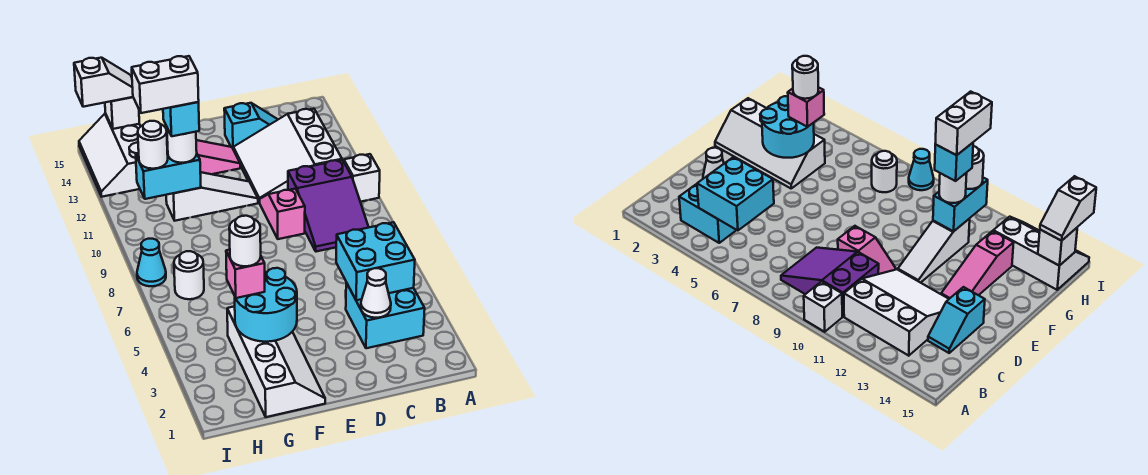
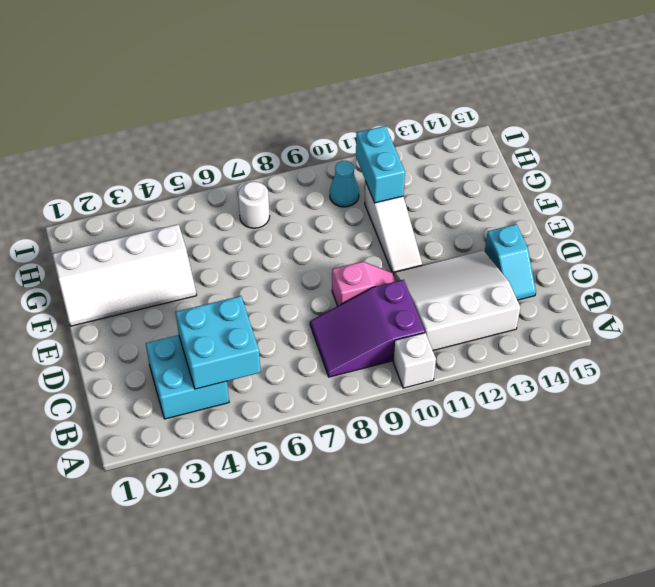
cyan 1x1 cone [330,161,359,207] -> cyan 1x1 cone moved to [137,239,166,286]
none -> pink 1x3 slope [167,140,240,174]
none -> white 2x3 slope [79,113,141,197]
none -> white 1x1 cone [361,268,391,318]

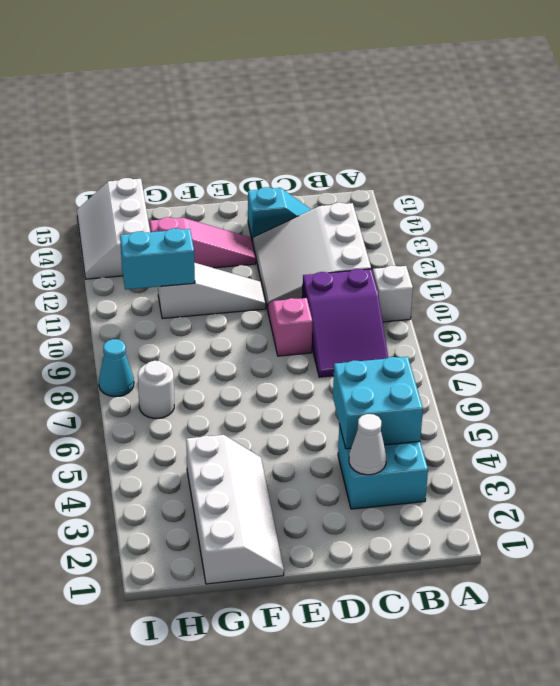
none -> cyan 2x2 round brick [235,268,297,342]
none -> white 1x1 brick [105,97,139,129]
none -> pink 1x1 brick [226,250,265,298]

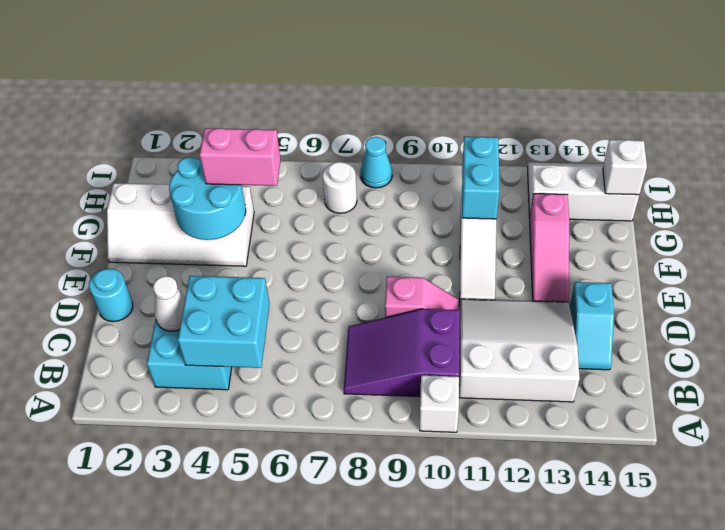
cyan 1x1 round brick [89,268,133,322] -> none
pink 1x2 brick [199,128,281,186] -> pink 1x1 brick [226,250,265,298]
none -> white 1x1 round brick [167,128,197,163]
none -> white 1x1 round brick [138,121,168,169]
none -> white 1x2 slope [74,58,133,107]

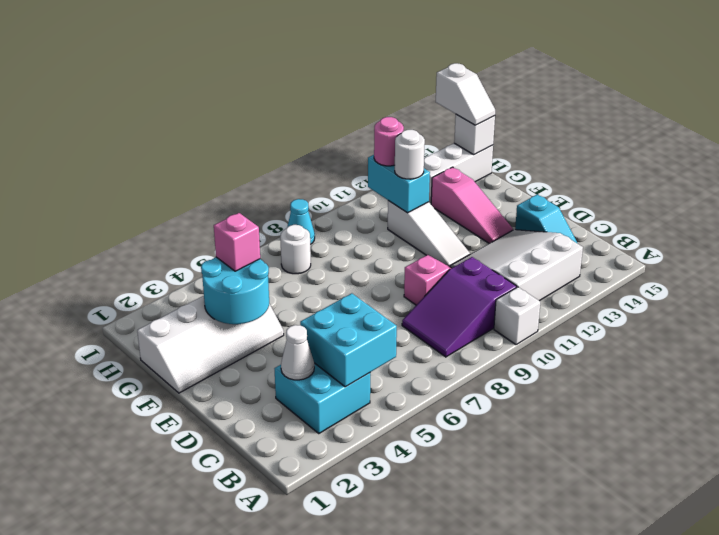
pink 1x1 round brick [374,117,404,166] -> white 1x1 round brick [138,121,168,169]
none -> white 1x1 round brick [229,216,261,266]
none -> cyan 1x1 brick [163,102,199,136]
none -> white 1x2 brick [132,56,199,113]

